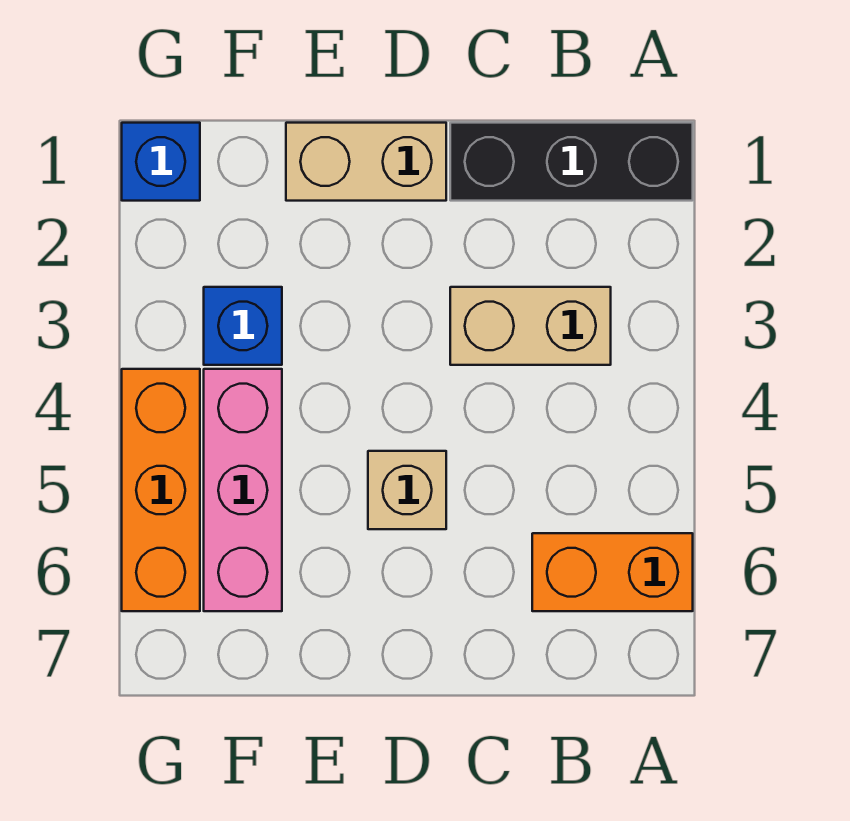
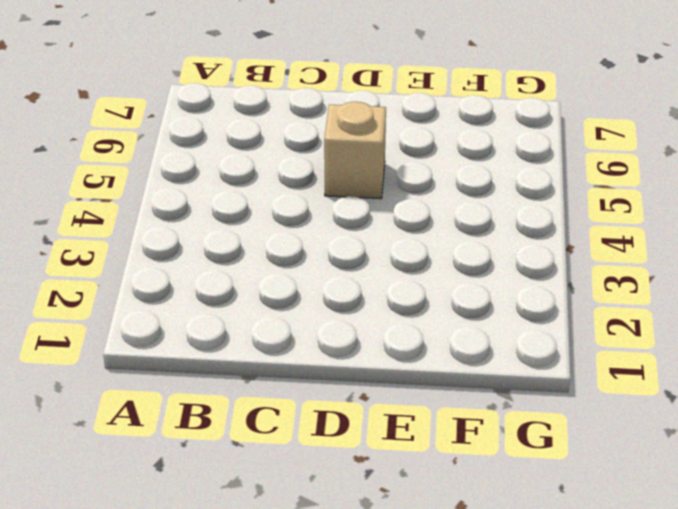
none -> black 1x3 brick [450,123,693,201]
none -> orange 1x2 brick [532,533,693,611]

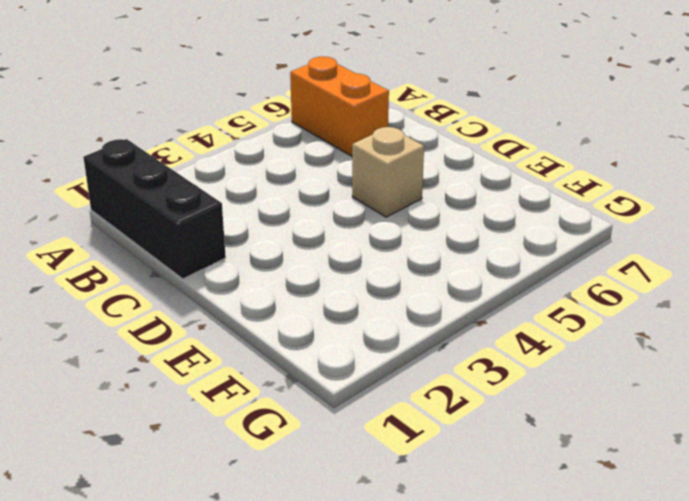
none -> tan 1x2 brick [450,287,611,365]
none -> tan 1x2 brick [286,123,446,201]

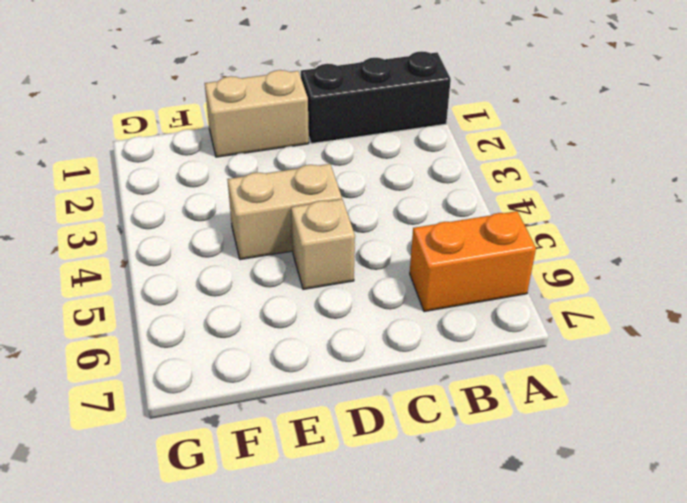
tan 1x2 brick [227,164,342,260] -> tan 1x2 brick moved to [450,287,611,365]
none -> blue 1x1 brick [204,287,282,365]
none -> pink 1x3 brick [204,369,282,611]

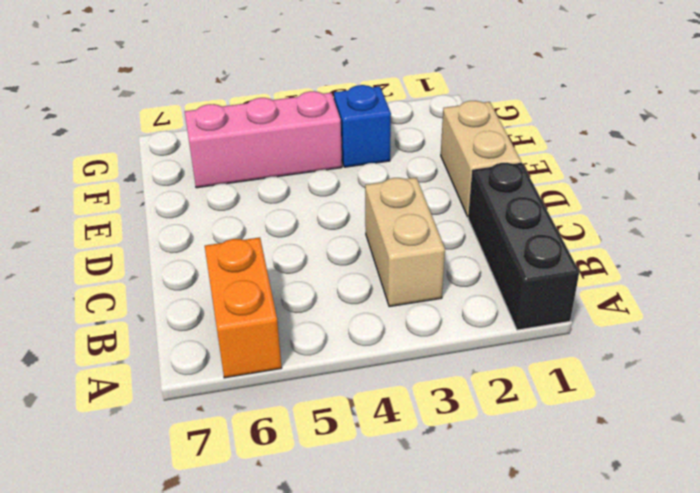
none -> tan 1x1 brick [368,451,446,529]
none -> blue 1x1 brick [122,123,200,201]

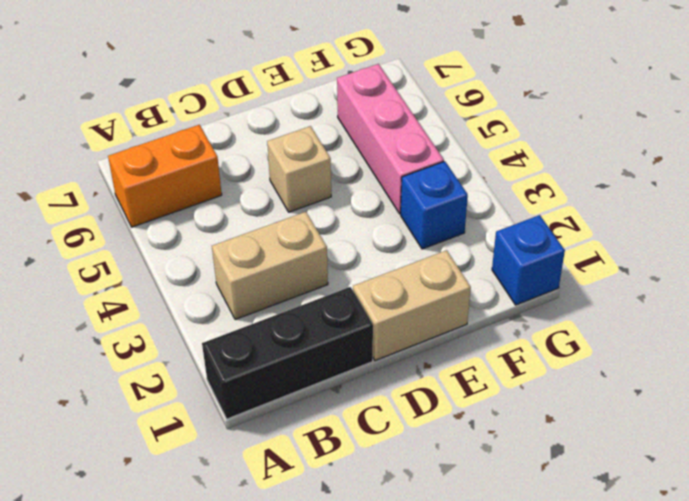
none -> orange 1x3 brick [122,369,200,611]

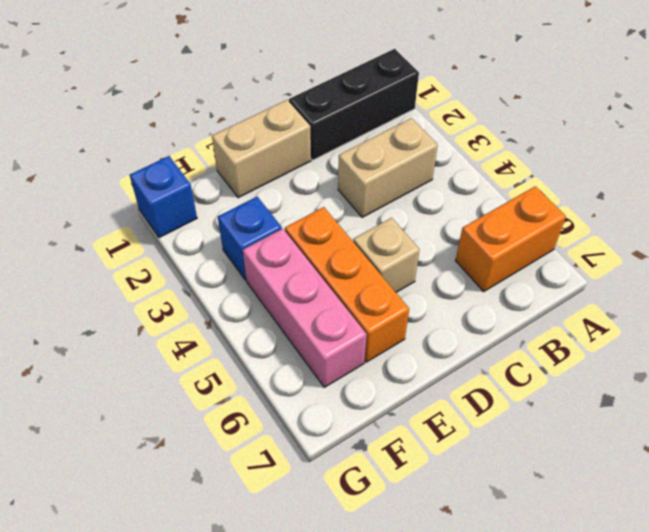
orange 1x3 brick [285,207,409,362] -> orange 1x3 brick moved to [122,369,200,611]

